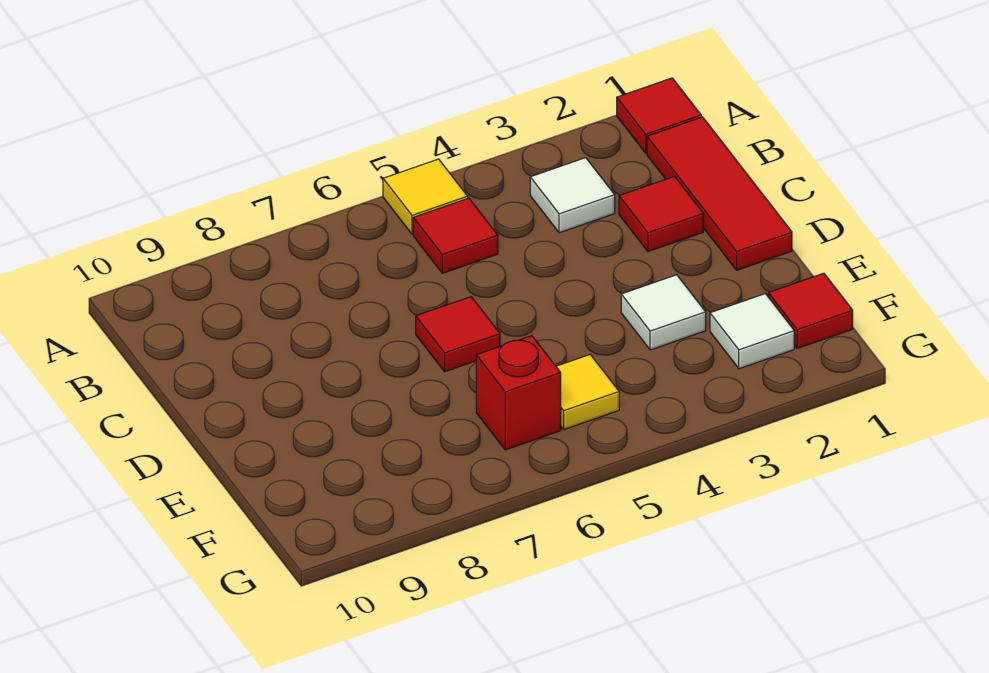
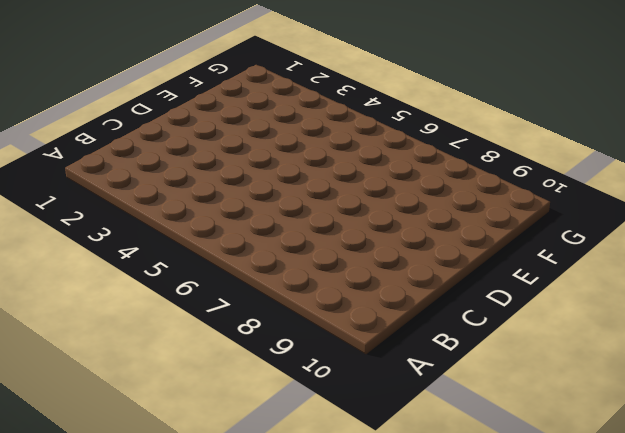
none -> red 1x1 tile [617,78,701,153]
none -> yellow 1x1 tile [383,159,468,234]
none -> red 1x3 tile [647,117,792,270]

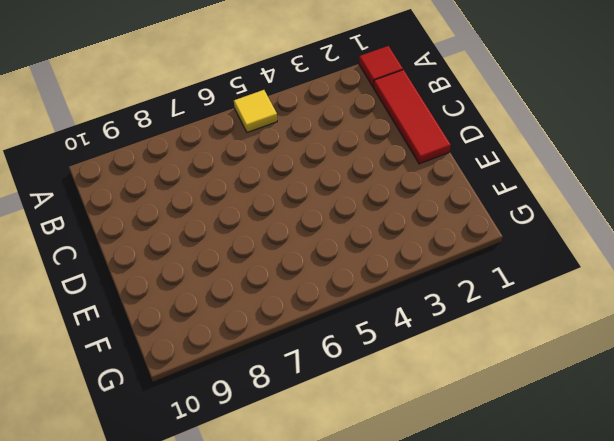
none -> white 1x1 tile [530,158,615,233]
none -> red 1x1 tile [413,198,498,273]
none -> red 1x1 tile [619,176,703,252]

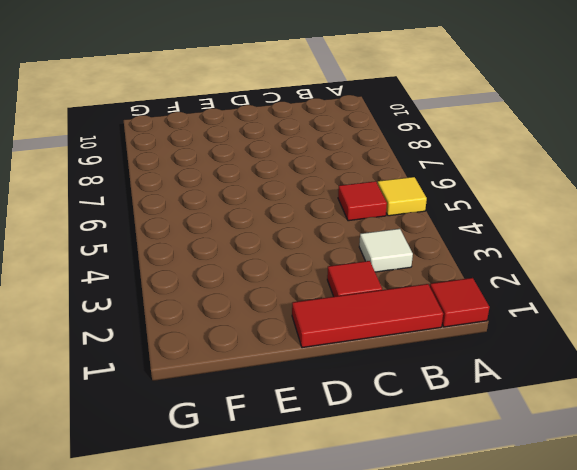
none -> red 1x1 tile [416,297,500,372]
none -> white 1x1 tile [621,275,706,350]
none -> red 1x1 tile [768,273,853,348]

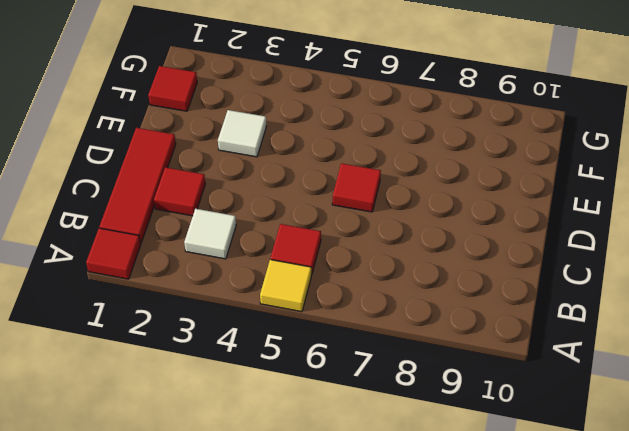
none -> white 1x1 tile [710,294,794,369]
none -> yellow 1x1 tile [556,355,619,429]
none -> red 1x1 brick [476,336,561,450]

